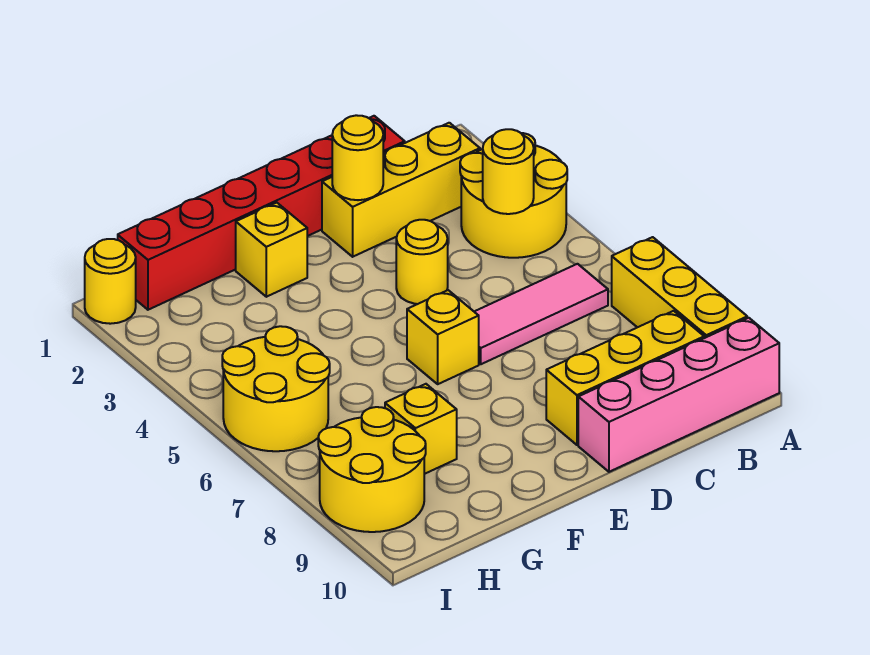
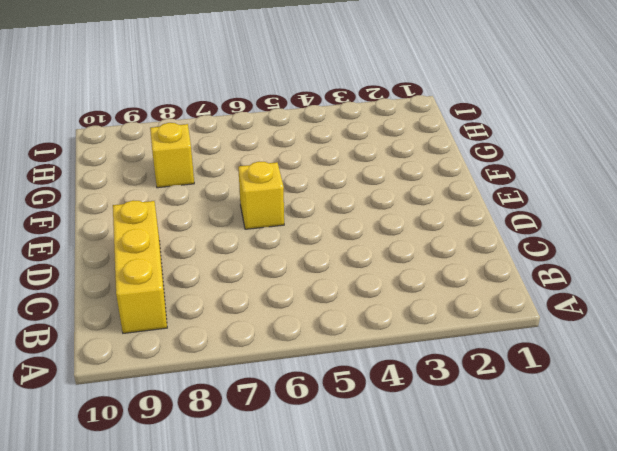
none -> yellow 2x2 round brick [460,133,567,258]
none -> yellow 1x3 brick [612,237,747,338]
none -> pink 1x4 brick [578,318,779,472]

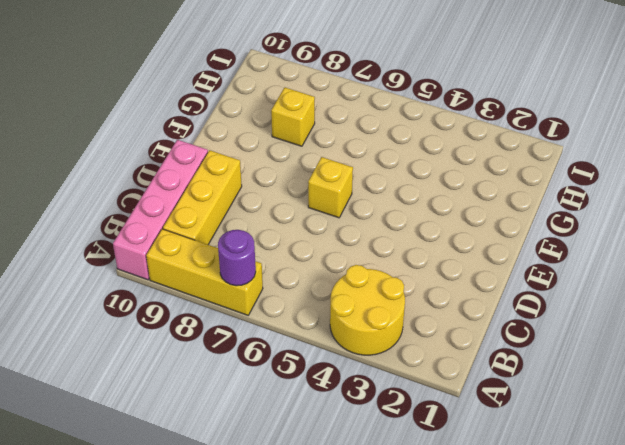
purple 1x1 round brick [218,230,256,286] -> none
none -> yellow 1x3 brick [322,123,480,257]
none -> pink 1x3 tile [474,264,608,364]
none -> red 1x6 brick [118,116,405,310]

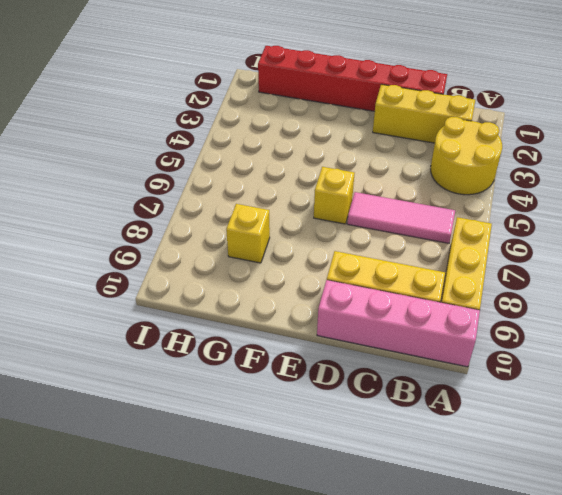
none -> yellow 1x1 round brick [396,220,448,304]
none -> yellow 1x1 brick [236,203,307,297]
none -> yellow 2x2 round brick [222,326,330,451]

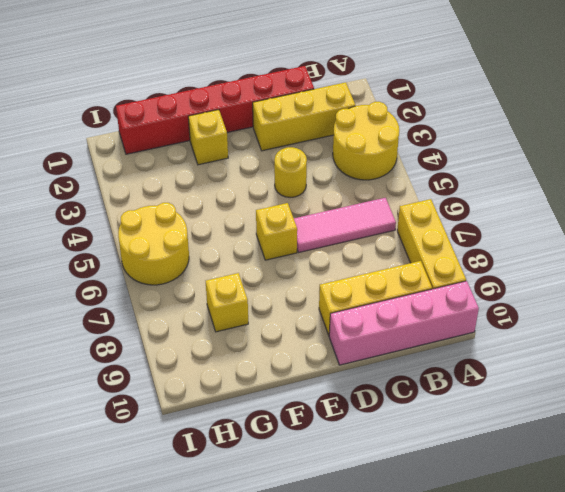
none -> yellow 2x2 round brick [318,407,426,532]
none -> yellow 1x1 round brick [85,239,136,324]
none -> yellow 1x1 round brick [483,129,534,214]

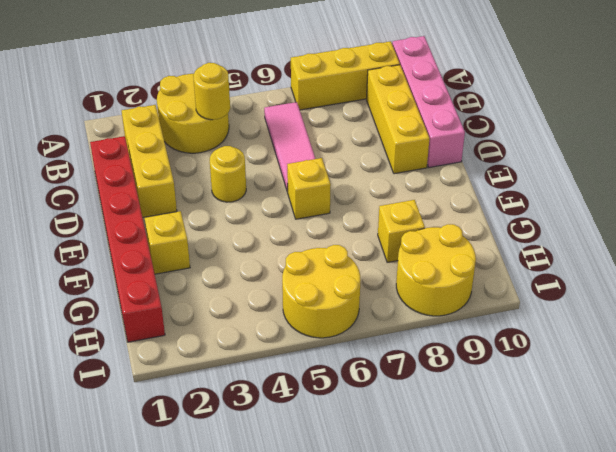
none -> yellow 1x1 round brick [85,239,136,324]
none -> yellow 1x1 round brick [332,115,383,200]

